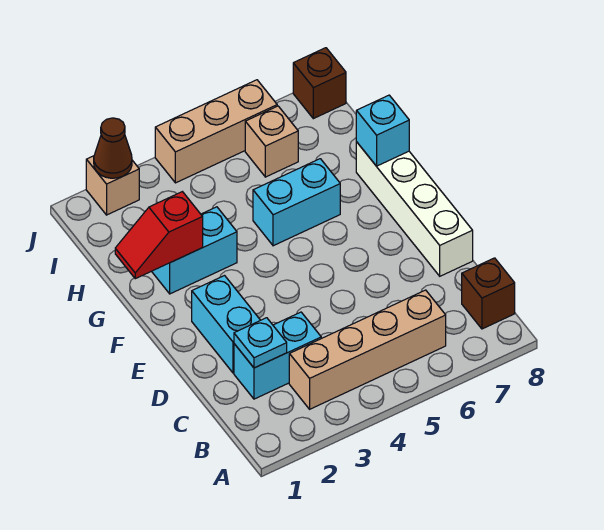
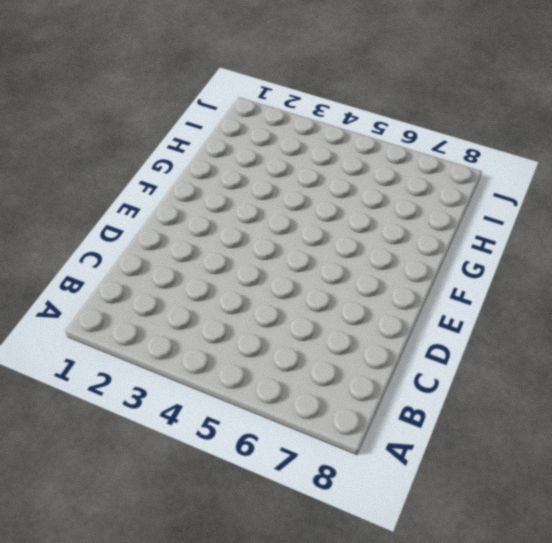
none -> tan 1x4 brick [289,290,446,409]
none -> brown 1x1 brick [462,258,515,329]
none -> cyan 1x2 brick [234,312,321,399]

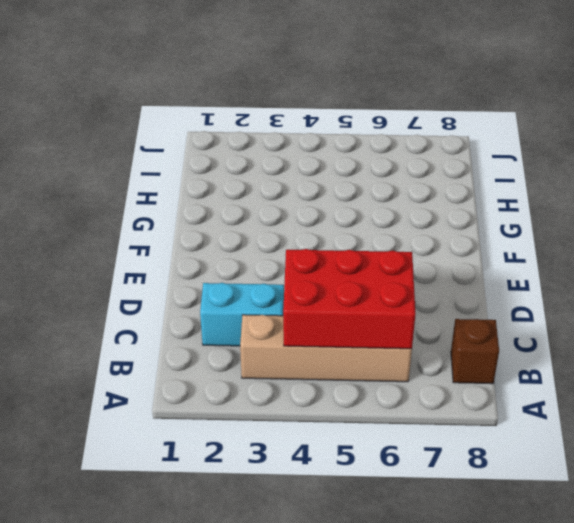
red 2x3 brick [283,249,415,349] -> none
none -> cyan 1x2 brick [192,276,260,373]
none -> white 1x4 brick [356,142,473,276]
none -> cyan 1x2 brick [152,207,237,294]

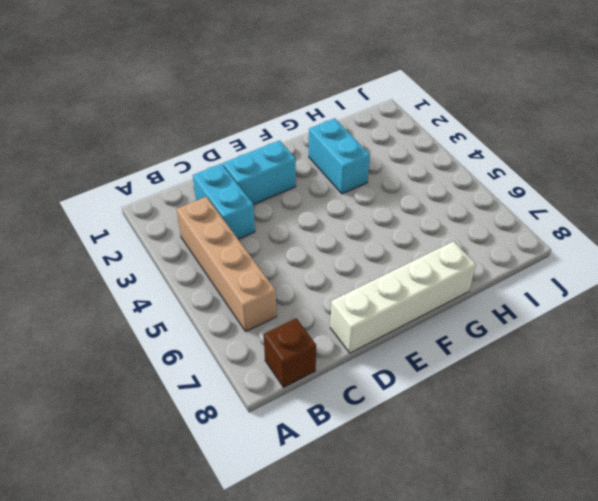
none -> cyan 1x2 brick [253,159,340,246]
none -> tan 1x1 brick [245,106,298,177]
none -> tan 1x1 brick [86,156,139,215]

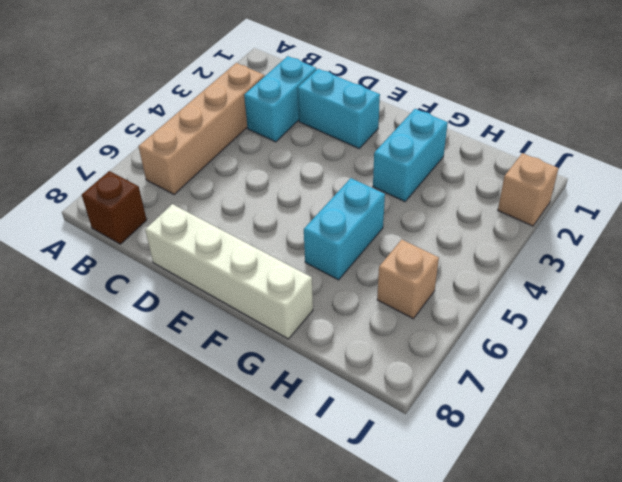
none -> tan 1x3 brick [155,80,277,183]
none -> brown 1x1 brick [293,48,346,119]
none -> cyan 1x1 plate [234,318,287,368]

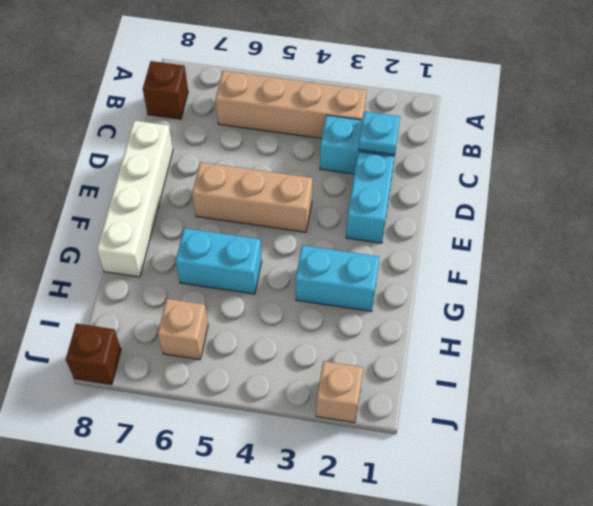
tan 1x3 brick [192,162,312,232] -> tan 1x3 brick moved to [155,80,277,183]
none -> red 1x2 slope [115,192,203,279]
none -> cyan 1x1 brick [356,95,409,166]
none -> brown 1x1 cone [94,118,132,178]

